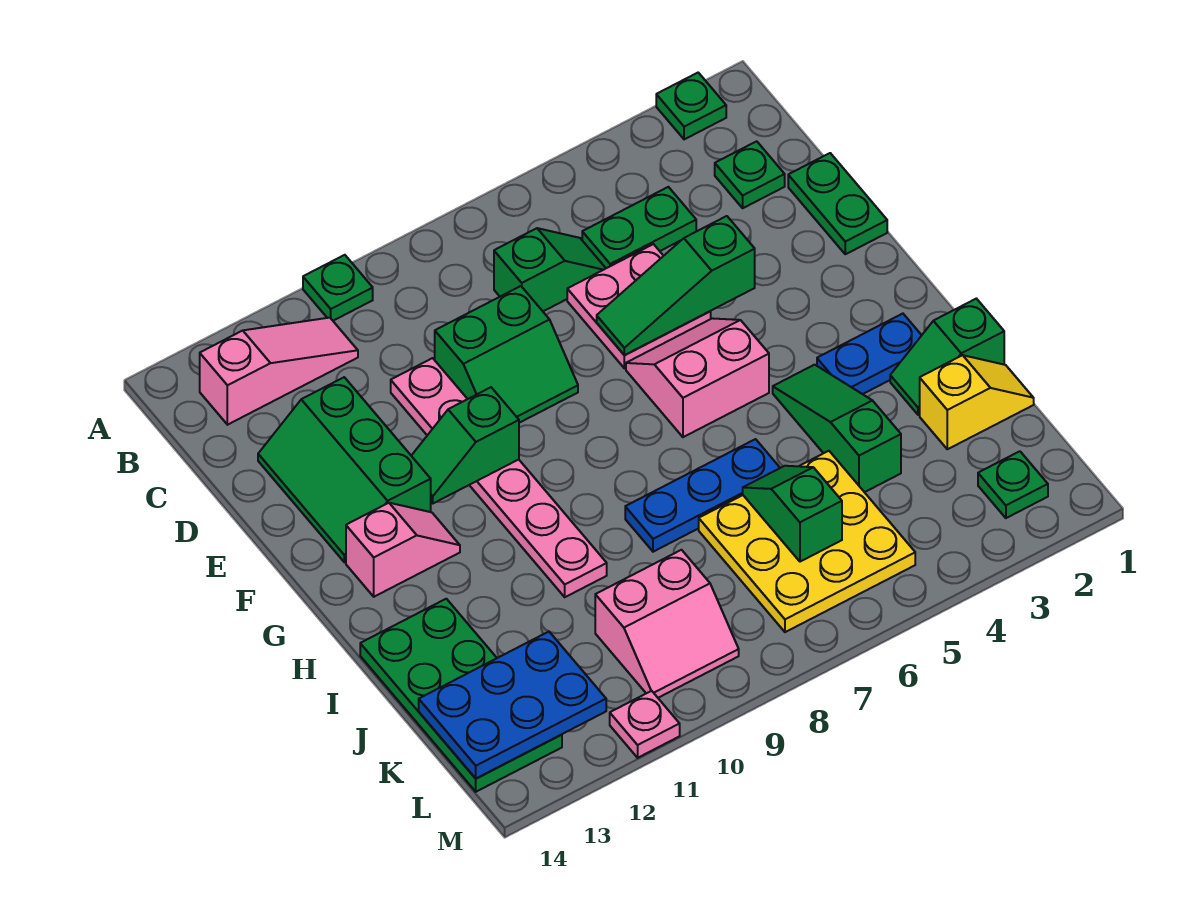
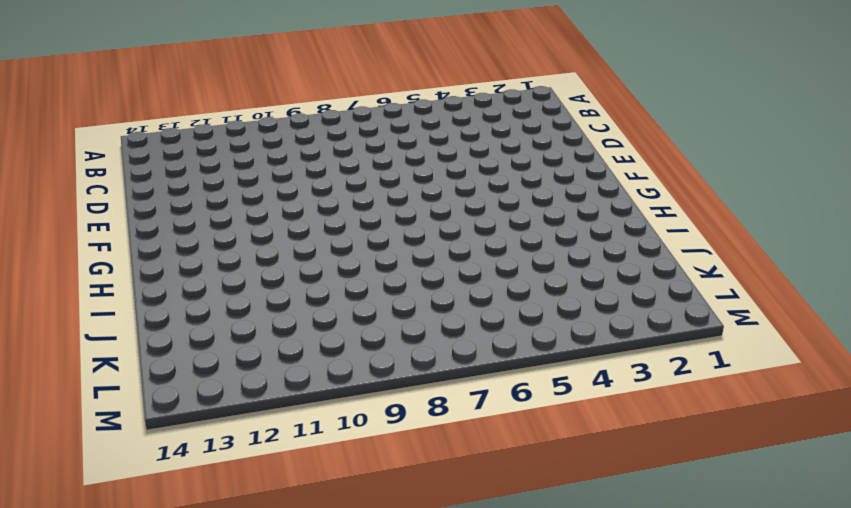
none -> green 1x1 plate [656,73,726,139]
none -> green 1x1 plate [303,255,373,321]
none -> pink 1x3 slope [200,318,358,425]

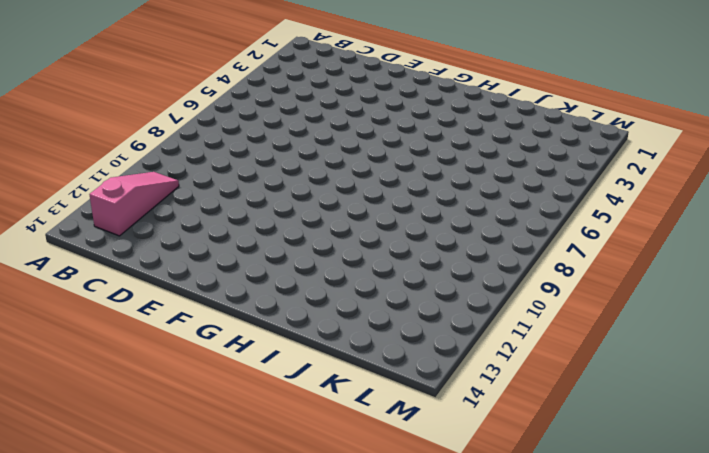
none -> green 1x1 plate [656,73,726,139]
none -> green 1x1 plate [303,255,373,321]
none -> green 1x1 plate [715,141,785,208]

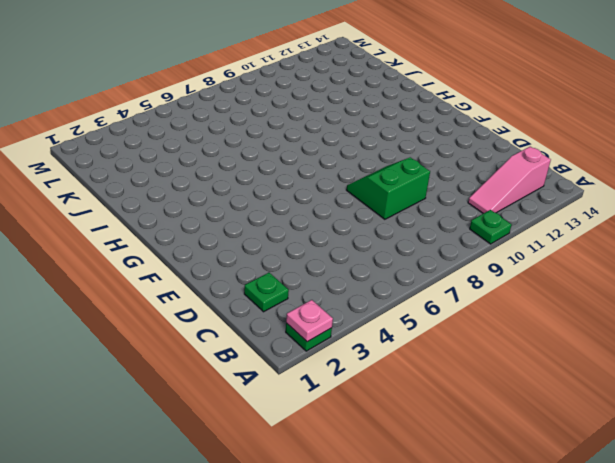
pink 1x1 plate [286,300,333,342] -> pink 1x1 plate moved to [610,691,680,758]
none -> green 1x2 plate [582,187,696,268]
none -> green 1x2 slope [494,228,606,311]
none -> green 1x2 plate [788,153,887,254]

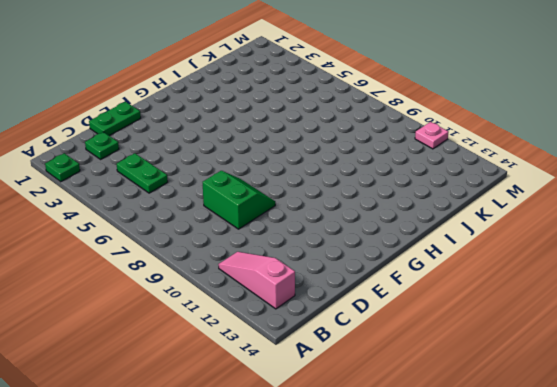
none -> green 1x1 plate [303,255,373,321]
none -> green 1x2 slope [494,228,606,311]
none -> pink 2x2 plate [567,244,711,368]

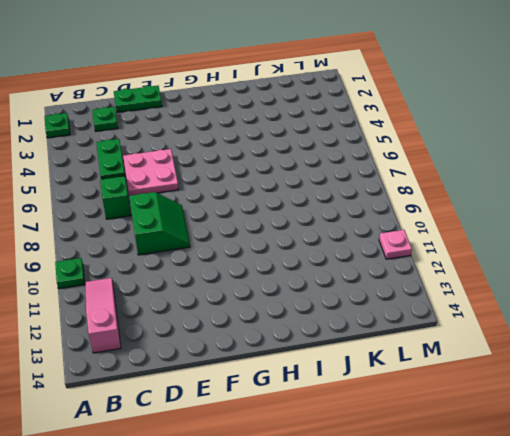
none -> pink 1x6 plate [391,358,607,597]
none -> green 2x3 slope [258,377,431,562]
none -> pink 2x2 slope [626,318,769,437]

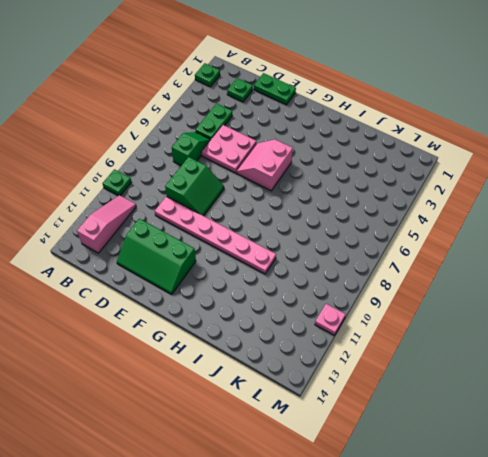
none -> pink 1x2 slope [346,503,460,597]
none -> blue 1x2 plate [817,314,922,394]
none -> green 1x3 slope [773,365,901,492]

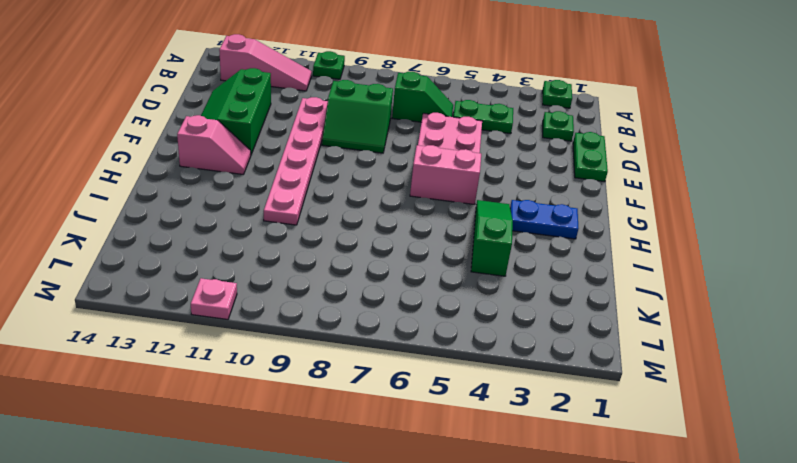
none -> green 1x2 slope [890,299,1004,415]
none -> blue 1x3 plate [625,439,780,552]
none -> green 2x4 plate [360,599,562,792]

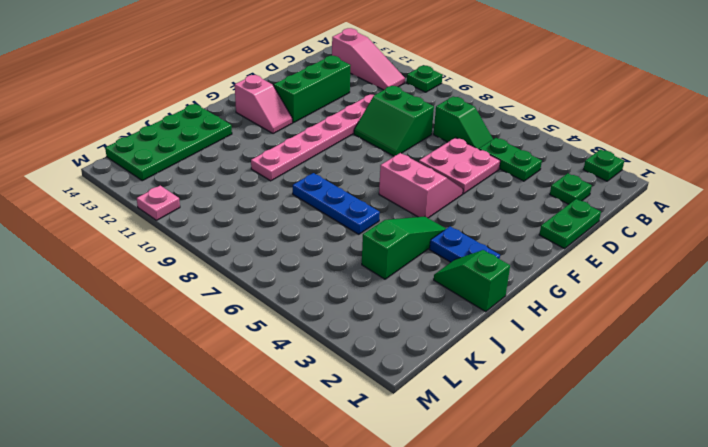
none -> yellow 1x2 slope [920,355,1034,449]
none -> yellow 3x3 plate [699,451,915,632]
none -> pink 2x2 slope [595,550,739,698]

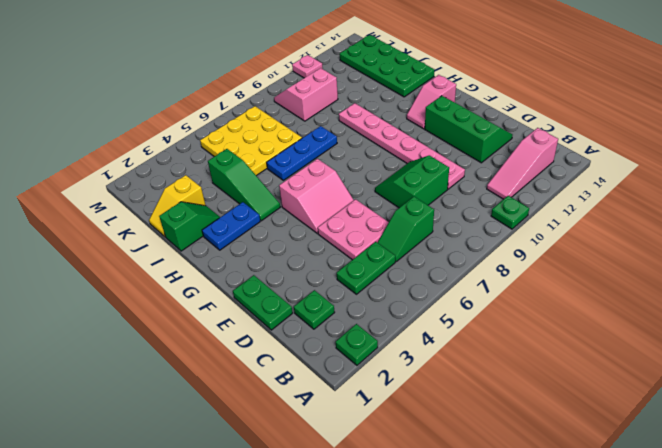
none -> green 1x1 plate [978,451,1048,518]
none -> green 1x3 slope [597,216,755,355]
none -> green 1x2 slope [411,387,519,503]

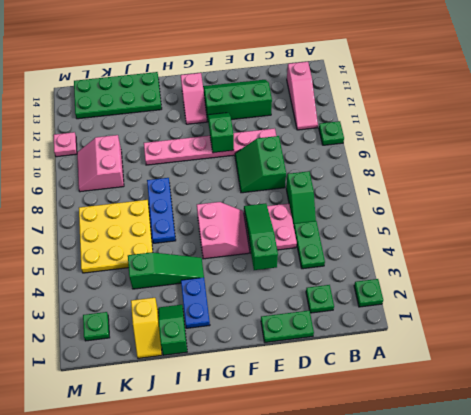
none -> green 1x2 slope [743,466,842,562]
none -> blue 2x3 plate [419,632,606,779]

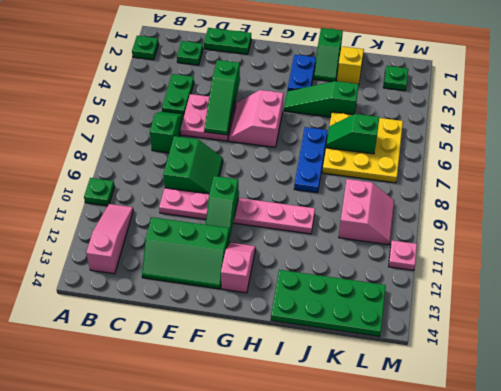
none -> blue 2x3 plate [419,632,606,779]

